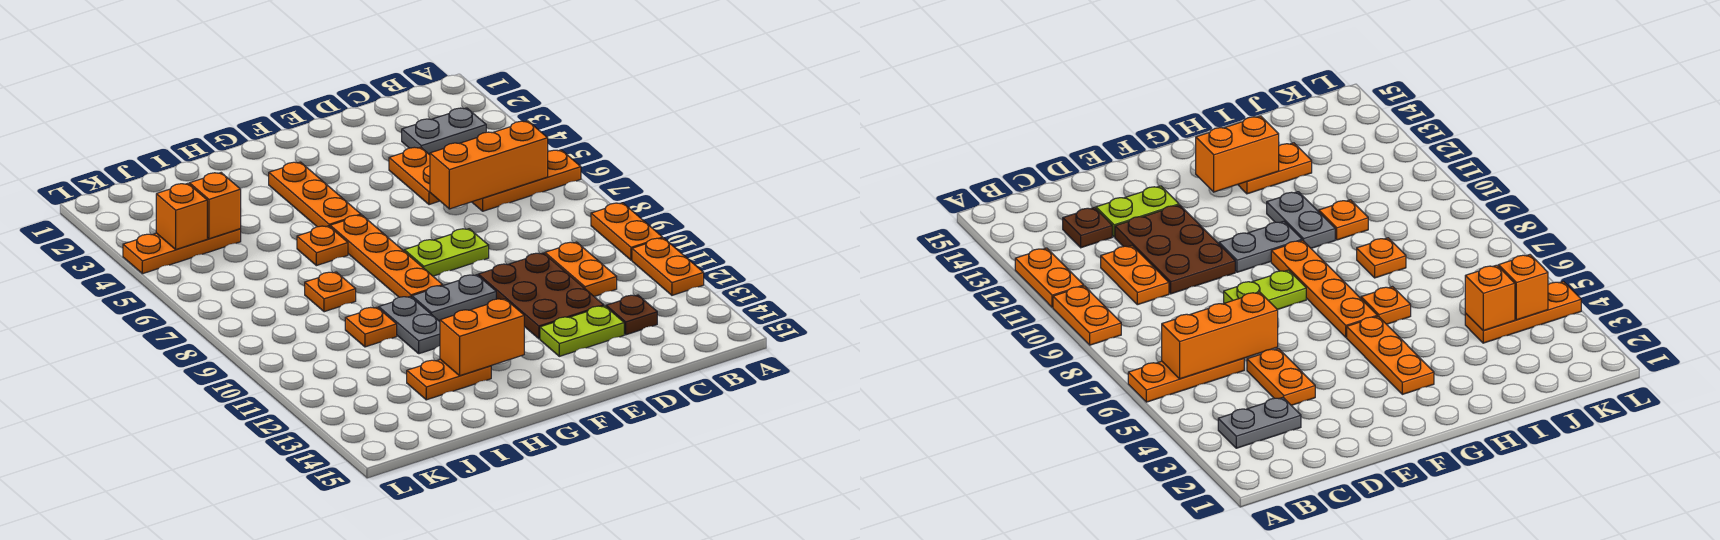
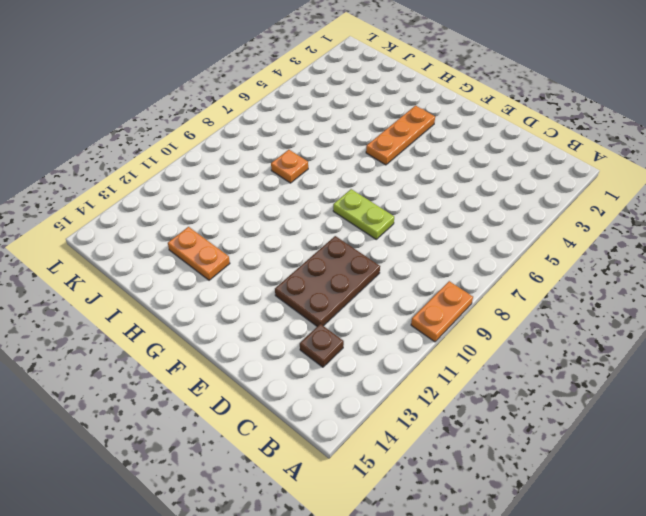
none -> orange 1x3 plate [472,150,581,211]
none -> orange 1x2 plate [632,238,704,295]
none -> grey 1x2 plate [402,108,486,155]

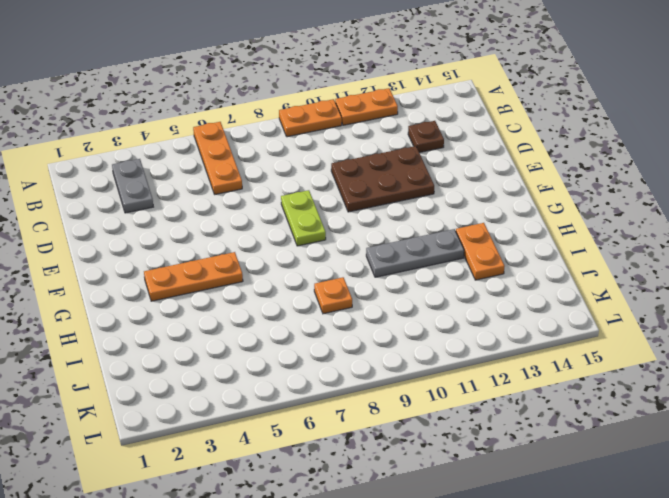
grey 1x3 plate [366,229,464,277] -> grey 1x2 plate [379,296,440,354]
none -> orange 1x2 plate [545,242,617,297]
none -> orange 1x2 plate [389,147,439,205]
none -> lime 1x2 plate [540,306,624,356]

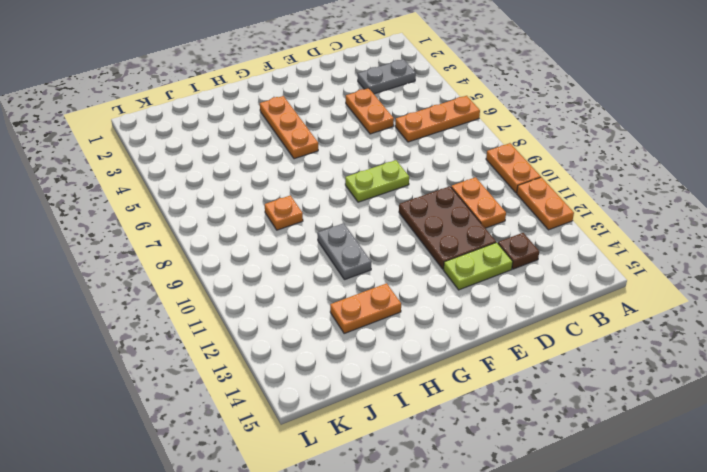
none -> grey 1x2 plate [412,275,496,321]
none -> orange 1x4 plate [330,215,443,297]
none -> orange 1x1 plate [297,226,348,266]

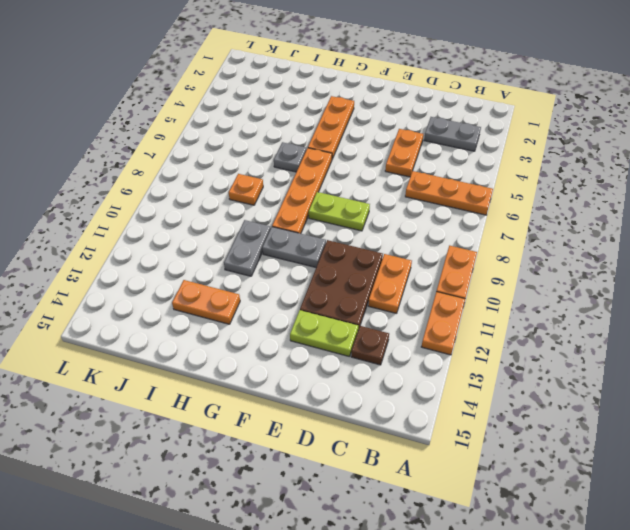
grey 1x1 plate [274,142,306,172] -> orange 1x1 plate [297,226,348,266]
none -> orange 1x1 plate [345,307,397,347]
none -> orange 1x3 plate [123,229,241,274]
none -> orange 1x3 brick [430,121,548,209]

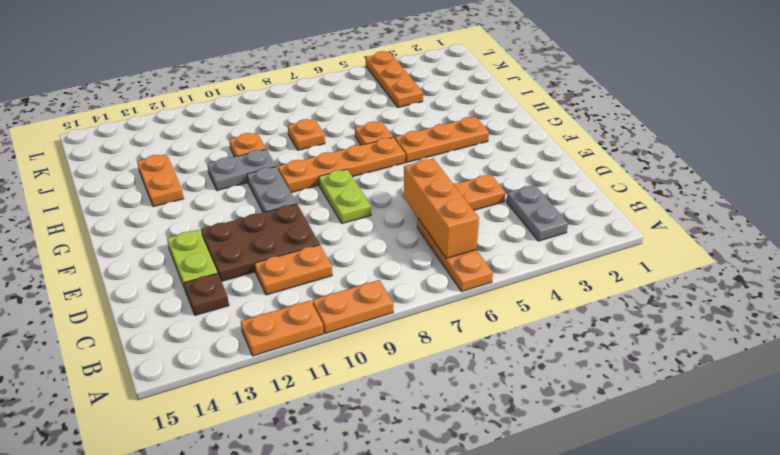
none -> orange 1x2 brick [440,299,524,376]
none -> orange 1x1 brick [189,173,241,239]
none -> orange 1x1 brick [156,183,207,249]

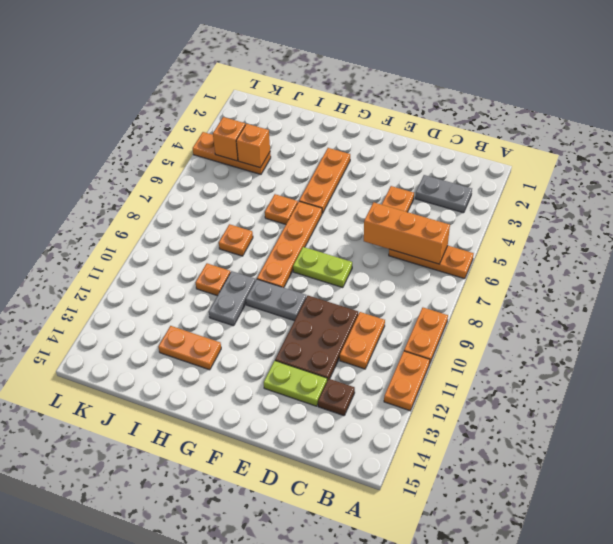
none -> orange 1x2 brick [440,299,524,376]

